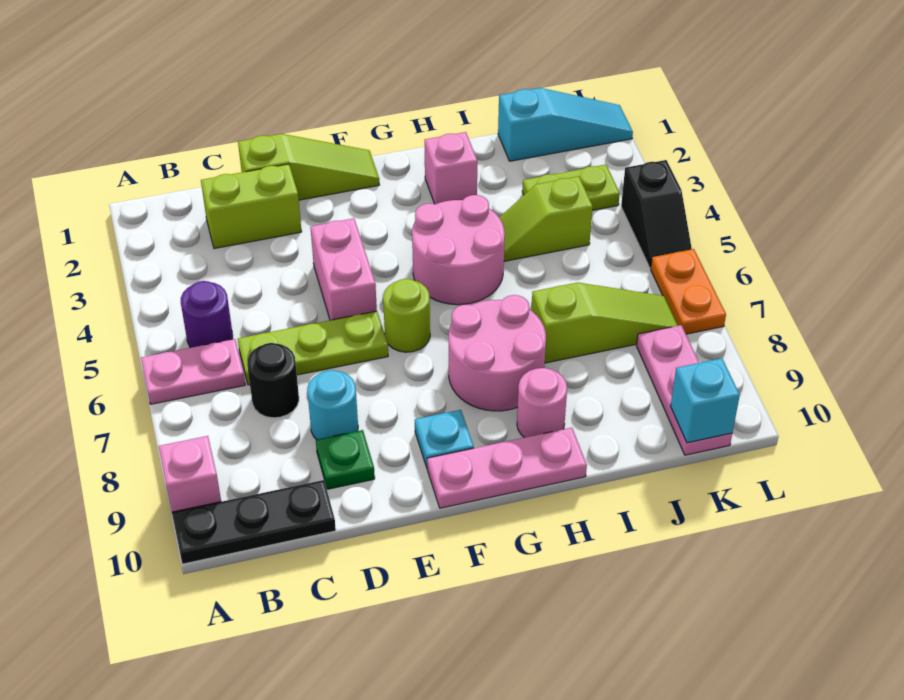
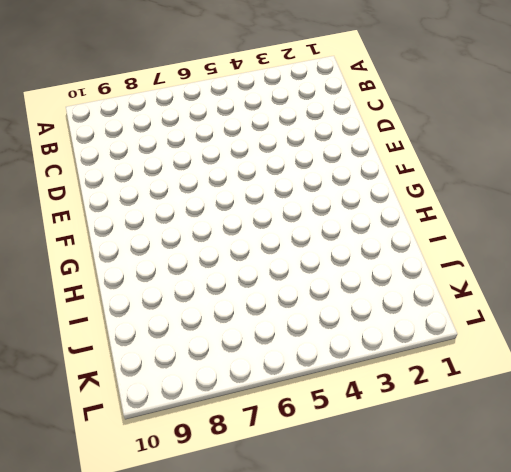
none -> pink 1x2 plate [141,339,245,404]
none -> pink 1x1 brick [159,436,221,512]
none -> black 1x3 plate [172,480,336,564]

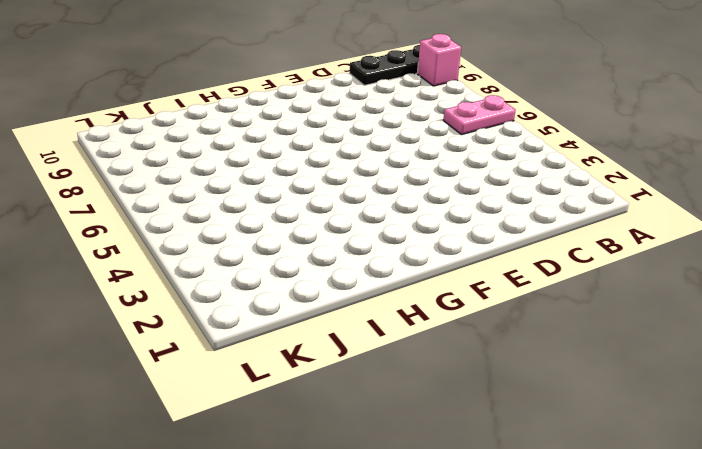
none -> purple 1x1 round brick [181,281,233,348]
none -> lime 1x2 brick [201,164,302,249]
none -> lime 1x3 plate [238,311,388,385]

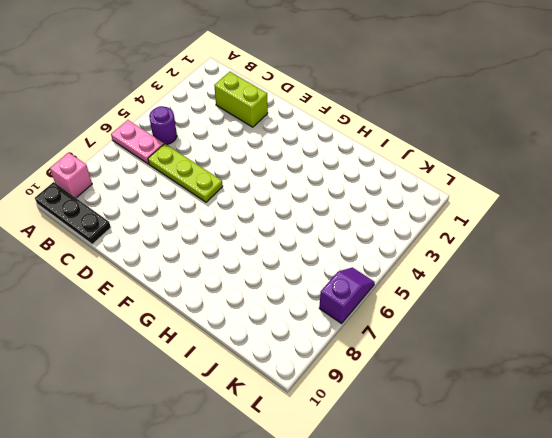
purple 1x2 slope [319,267,375,323] -> orange 1x2 plate [651,249,726,334]
none -> black 1x1 round brick [247,343,299,418]
none -> lime 1x3 slope [238,134,379,200]
none -> cyan 1x1 round brick [307,370,358,440]

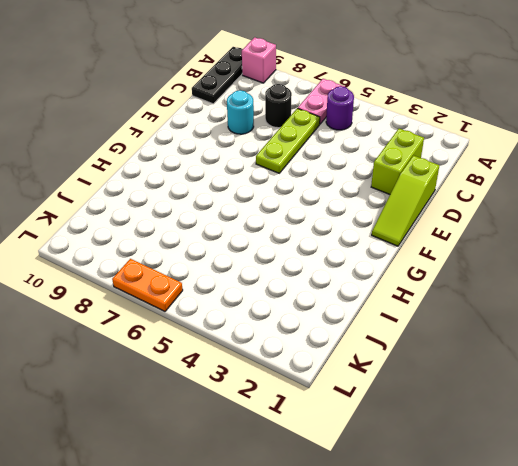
none -> green 1x1 plate [316,430,375,489]
none -> pink 1x2 brick [310,218,377,320]
none -> lime 1x1 round brick [383,279,430,352]

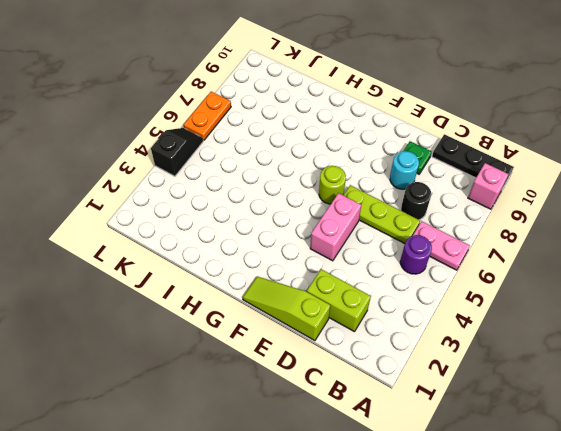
none -> cyan 1x1 plate [415,410,474,467]
none -> pink 1x3 plate [427,428,587,508]
none -> pink 2x2 round brick [412,195,505,305]

